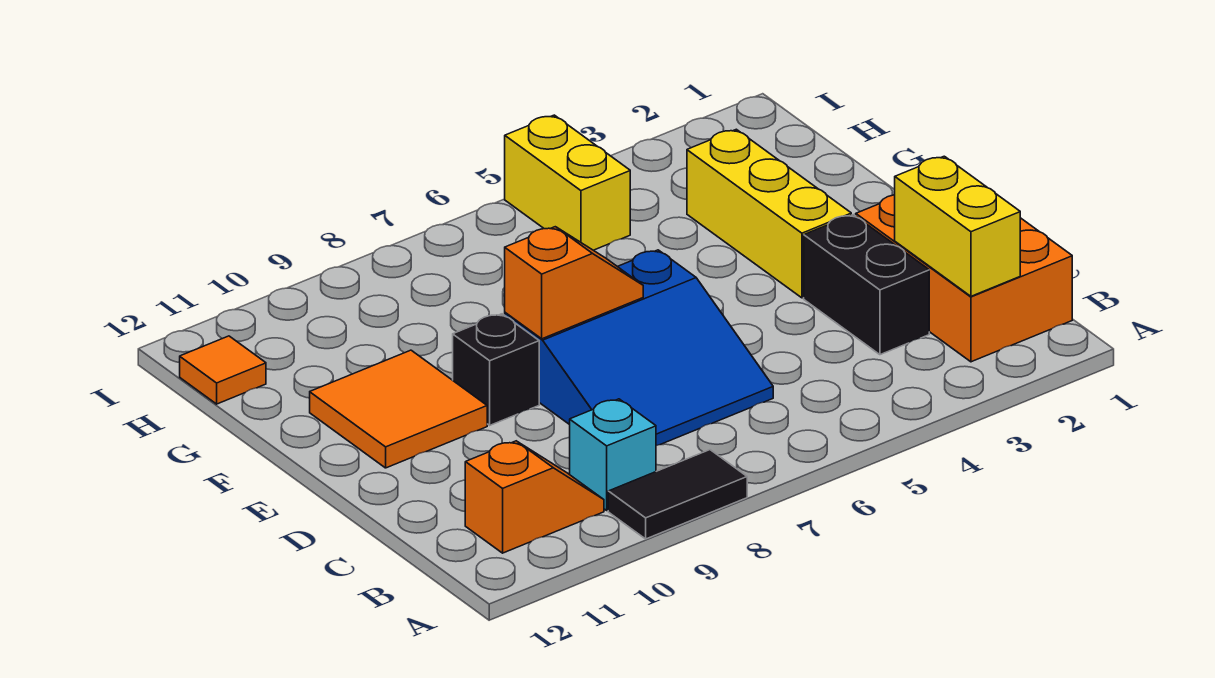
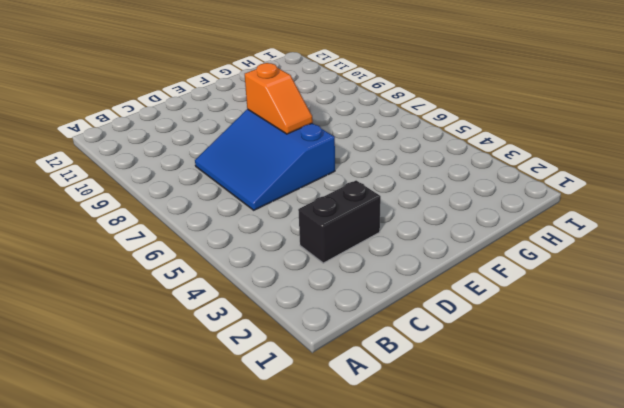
none -> black 1x2 tile [608,450,747,539]
none -> orange 2x3 brick [856,195,1072,362]
none -> cyan 1x1 brick [570,399,656,510]

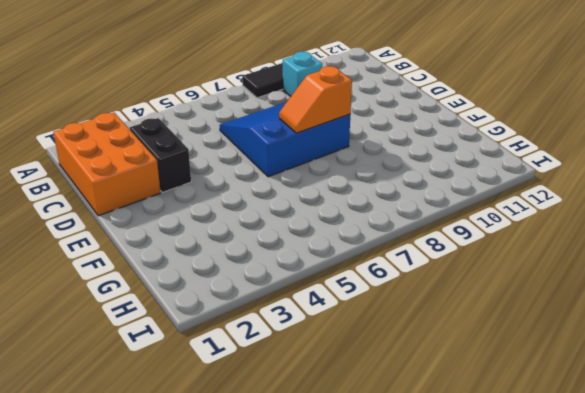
none -> orange 1x2 slope [465,441,604,553]
none -> yellow 1x3 brick [687,129,851,298]
none -> black 1x1 brick [453,314,539,425]

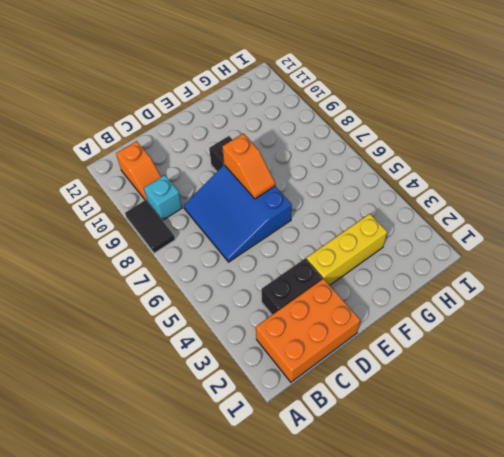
none -> orange 2x2 tile [310,350,487,468]
none -> yellow 1x2 brick [505,115,630,250]
none -> orange 1x1 tile [180,336,266,404]

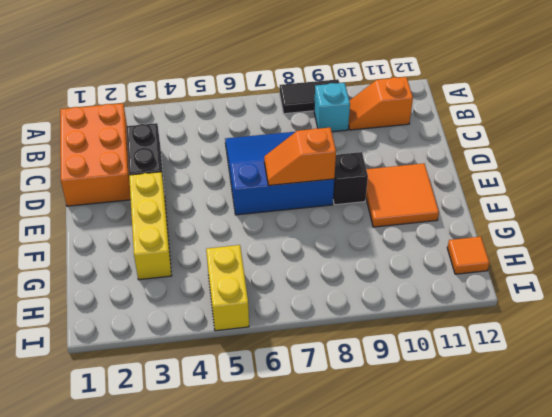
none -> yellow 1x2 brick [895,156,1020,296]

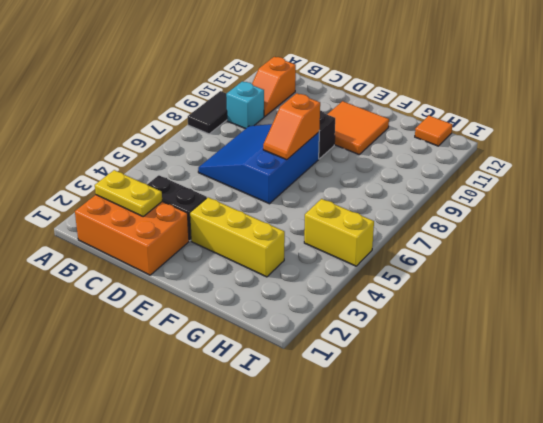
yellow 1x2 plate [95,170,162,216] -> yellow 1x2 brick [895,156,1020,296]

